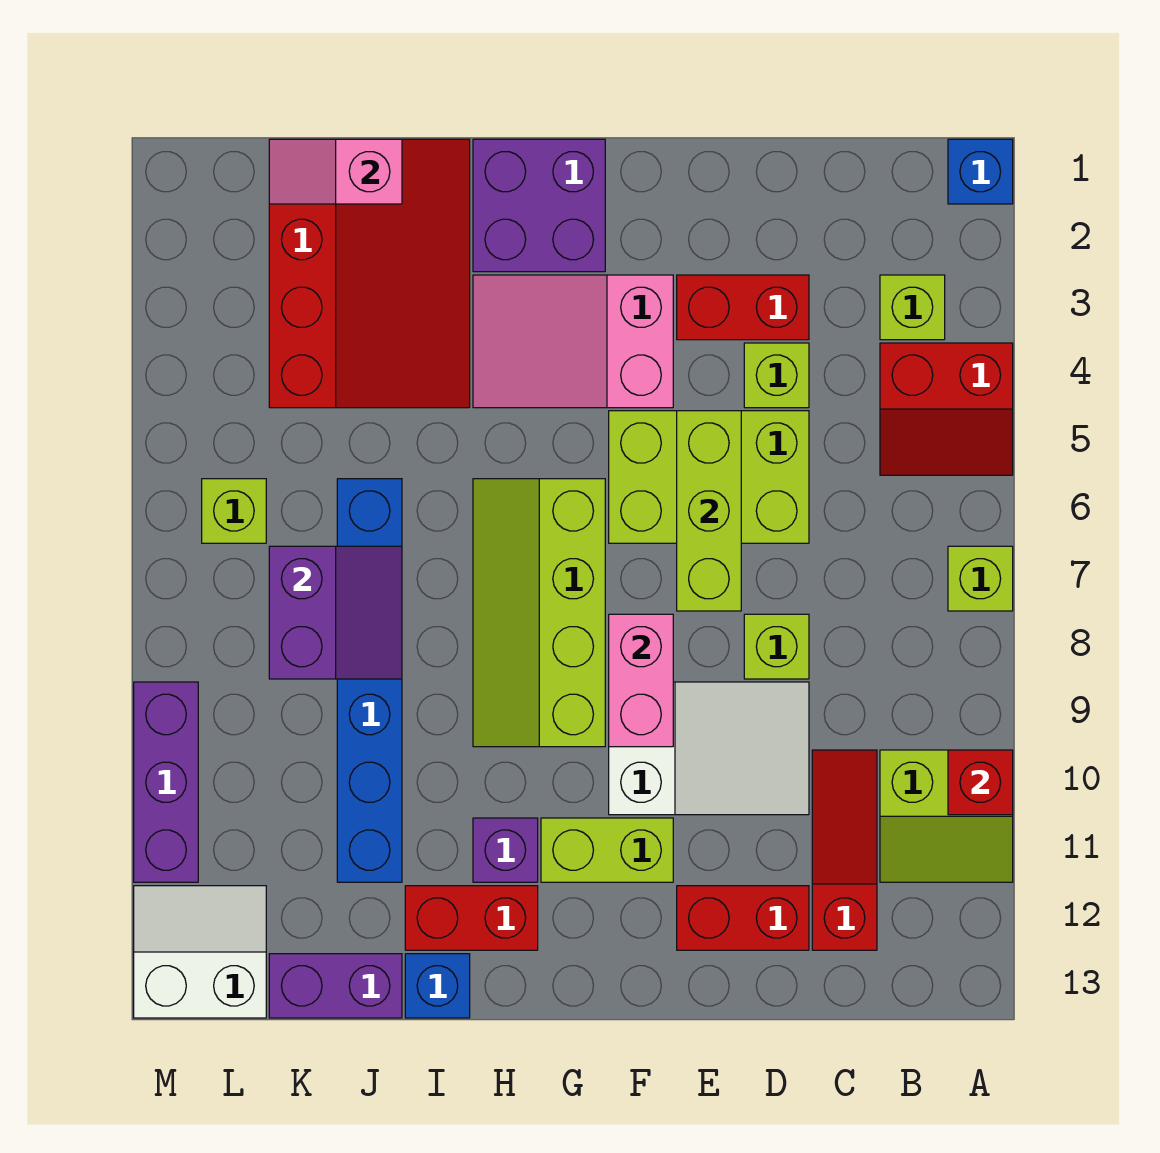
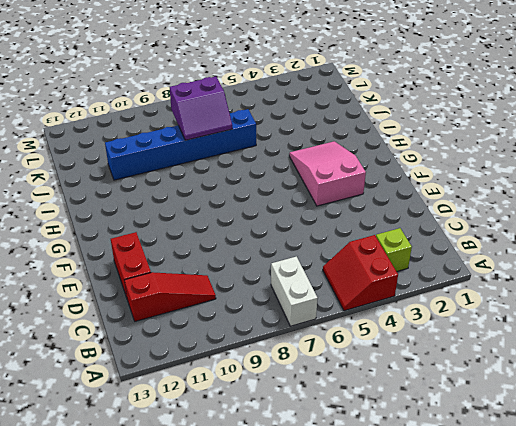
white 1x2 brick [271,256,318,326] -> lime 1x1 brick [948,546,1013,611]
none -> blue 1x1 brick [948,139,1013,204]
none -> lime 2x2 slope [880,750,1013,882]
none -> red 1x2 brick [677,275,809,340]
none -> lime 1x1 brick [744,343,809,408]

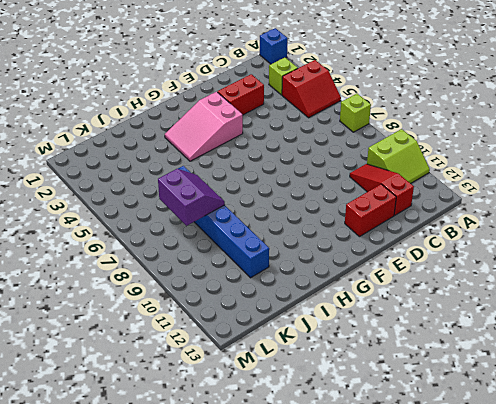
none -> lime 1x1 brick [744,343,809,408]
none -> lime 2x3 brick [609,411,809,543]
none -> lime 1x1 brick [744,614,809,679]
none -> white 2x3 slope [609,682,809,815]

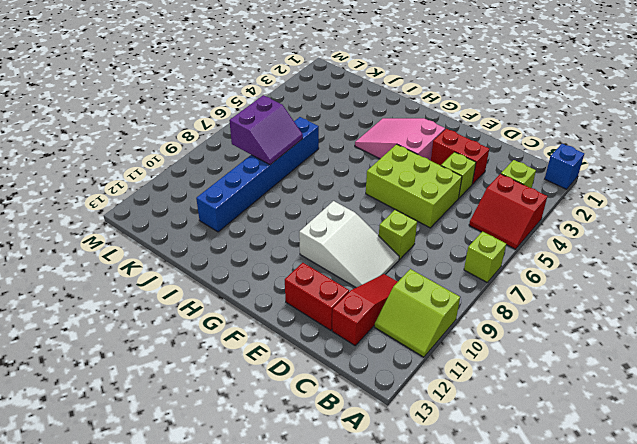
none -> lime 1x2 brick [541,818,673,882]
none -> purple 2x2 brick [473,139,605,272]
none -> lime 2x4 slope [473,479,605,747]
none -> purple 1x1 brick [473,818,538,882]

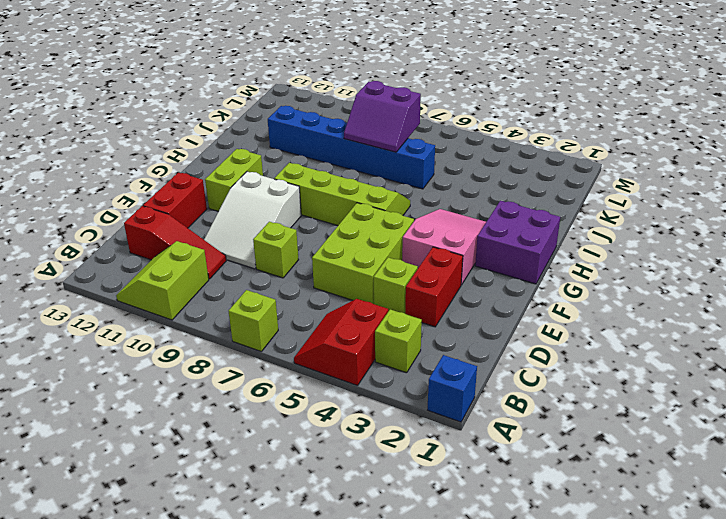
none -> purple 1x1 brick [473,818,538,882]
none -> red 1x2 brick [405,886,538,950]
none -> red 3x4 slope [269,139,470,408]
none -> blue 1x1 brick [405,954,470,1018]

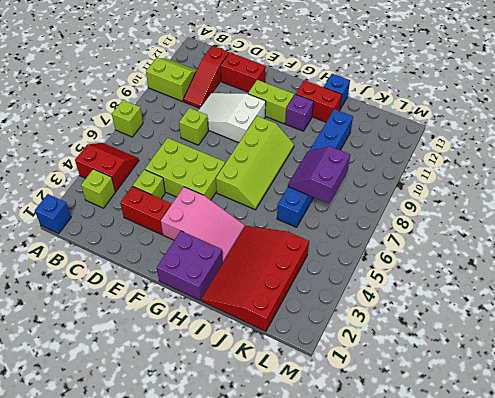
none -> purple 1x2 brick [269,954,402,1018]
none -> lime 1x1 brick [202,479,266,543]
none -> white 2x2 slope [134,886,266,1018]
none -> purple 1x3 brick [134,682,198,882]

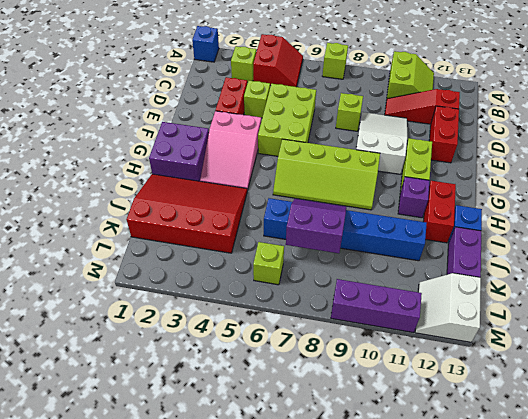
none -> red 1x1 brick [948,750,1013,815]
none -> lime 1x3 brick [677,411,741,611]
none -> pink 1x2 brick [609,614,673,747]
none -> pink 1x2 slope [269,139,402,204]

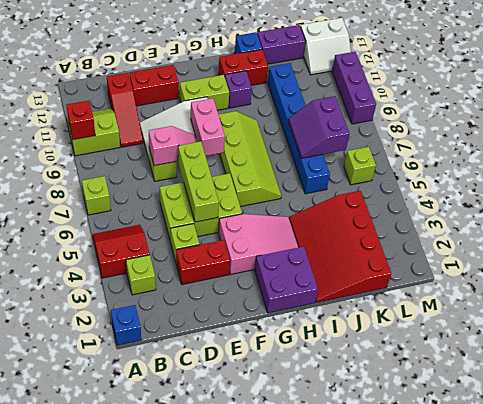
pink 1x2 slope [149,126,197,166] -> pink 1x2 slope moved to [269,139,402,204]

